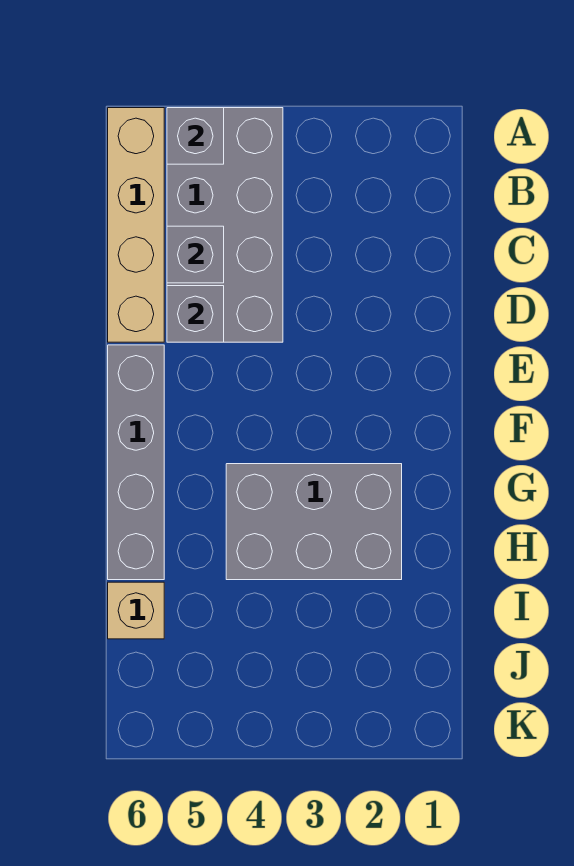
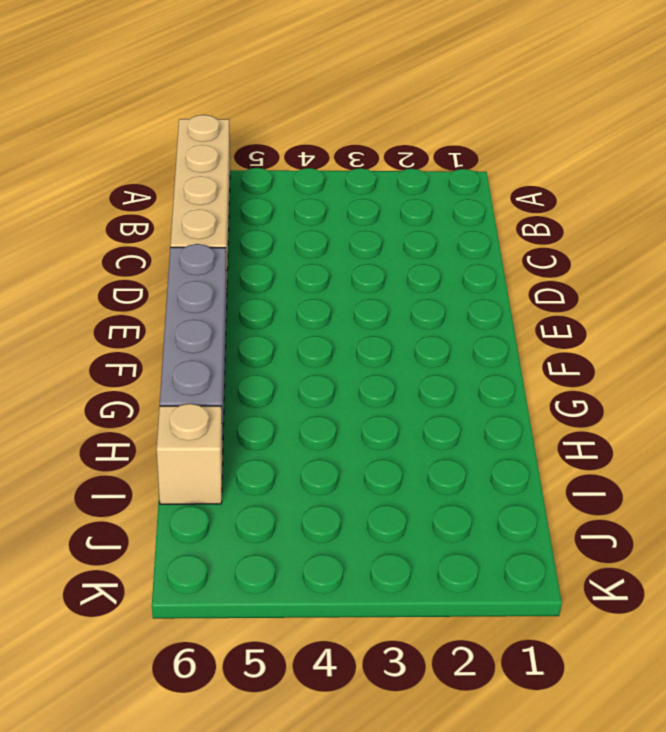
none -> grey 2x4 brick [167,108,283,342]
none -> grey 2x3 brick [226,464,402,580]

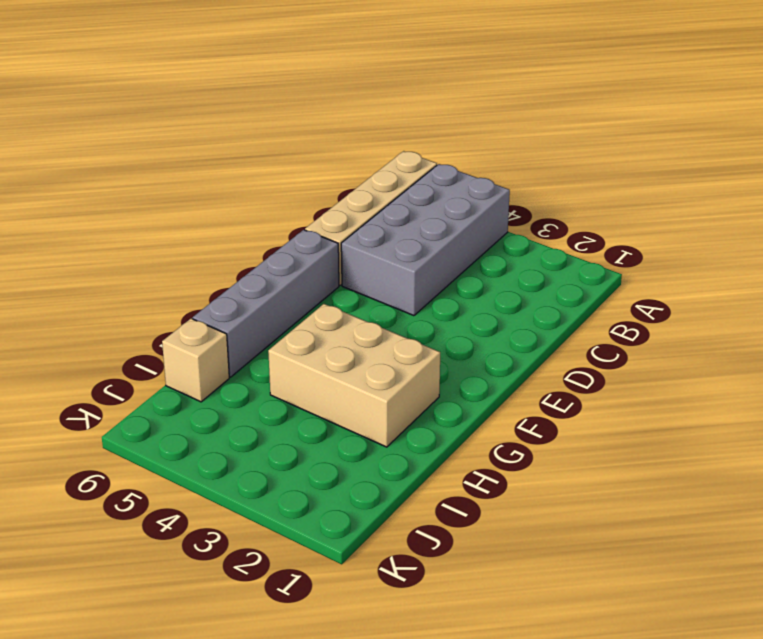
tan 2x3 brick [268,304,440,447] -> grey 2x3 brick [226,464,402,580]
none -> grey 1x1 brick [167,108,224,164]
none -> grey 1x1 brick [167,226,224,283]

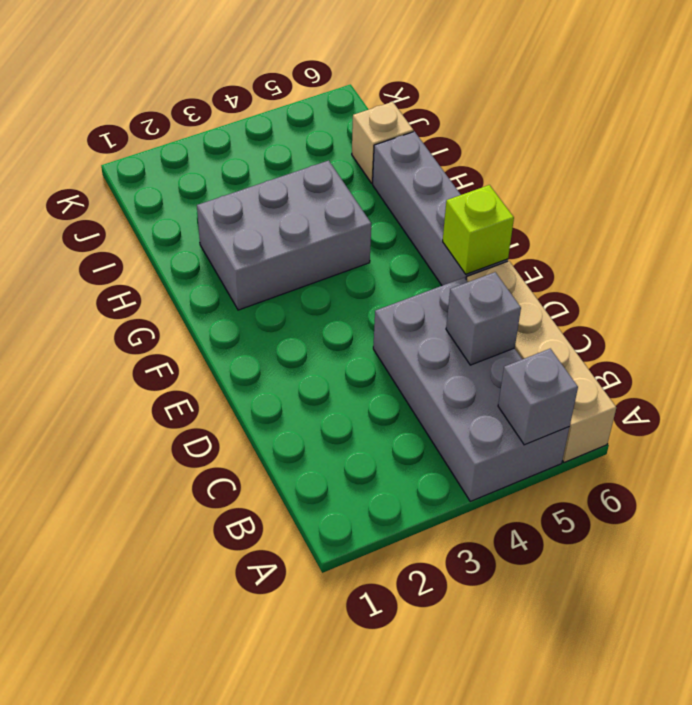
lime 1x1 brick [443,185,514,274] -> none
none -> grey 1x1 brick [167,286,224,342]

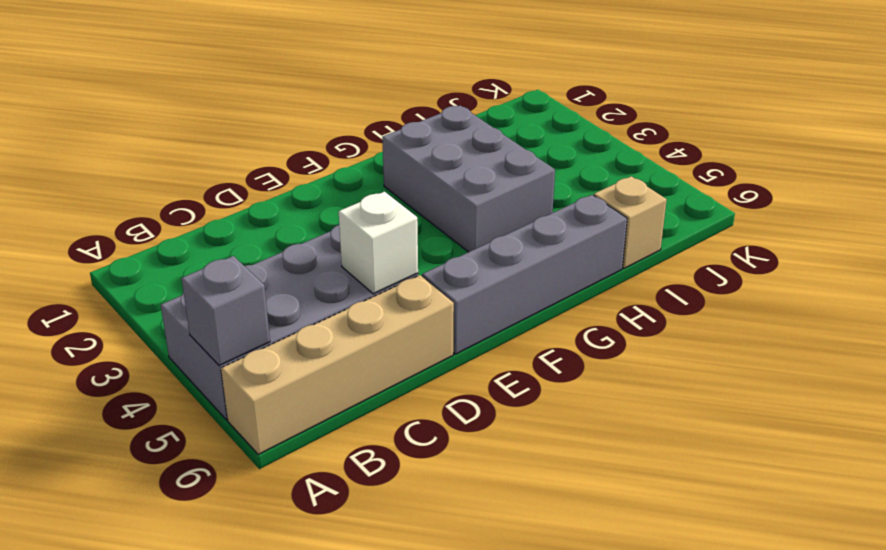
white 1x1 brick [339,192,418,294] -> grey 1x1 brick [167,286,224,342]
none -> grey 1x1 brick [167,226,224,283]

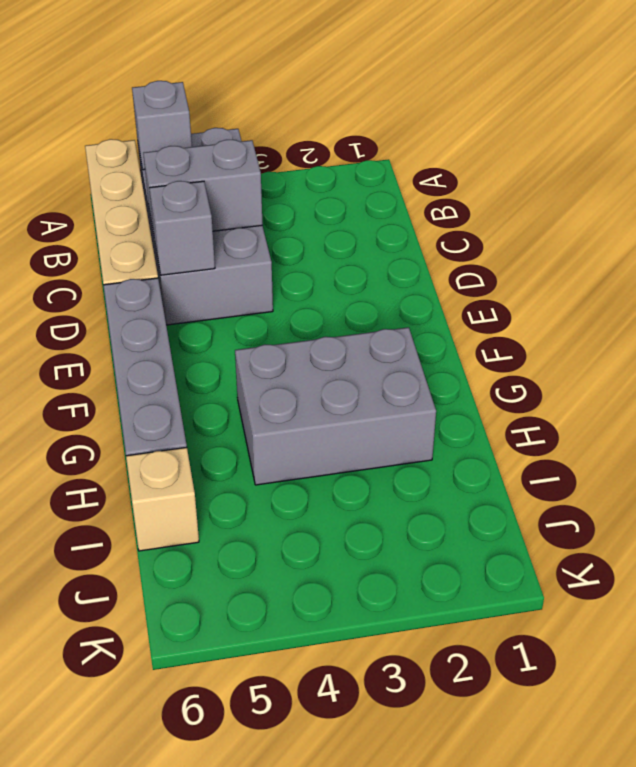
grey 1x2 brick [143,140,263,234] -> grey 1x1 brick [167,226,224,283]

